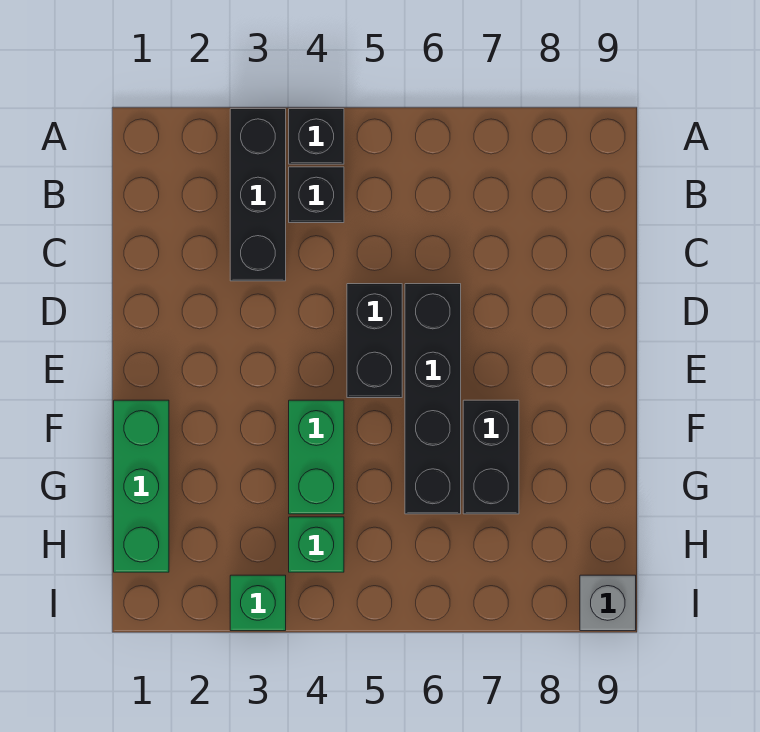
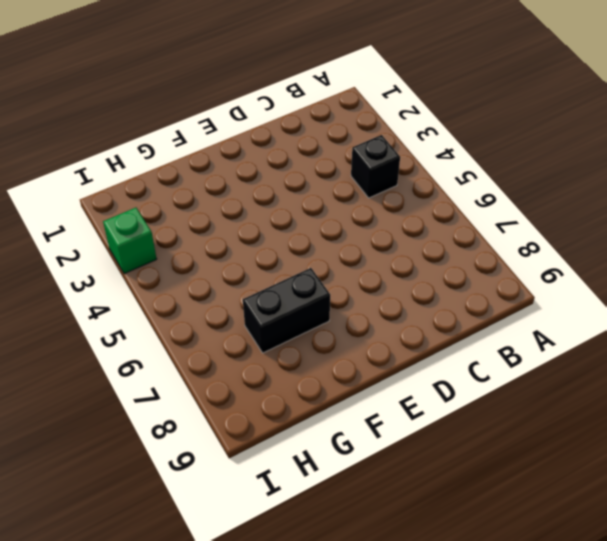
none -> black 1x3 brick [230,109,286,281]
none -> black 1x1 brick [289,109,344,164]

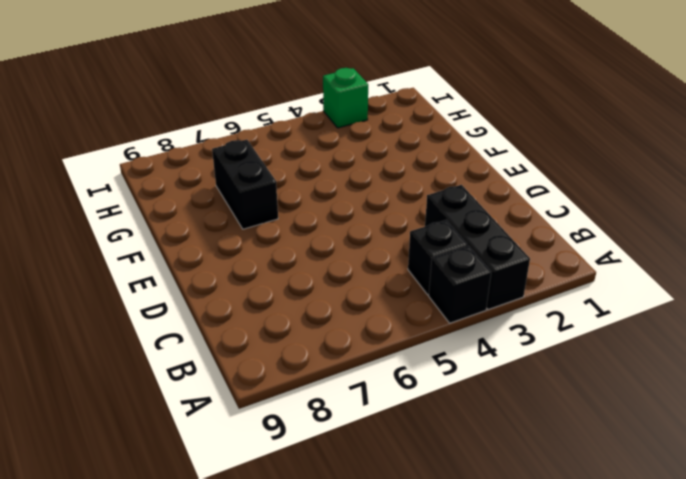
none -> black 1x2 brick [347,284,402,398]
none -> black 1x4 brick [405,284,461,514]

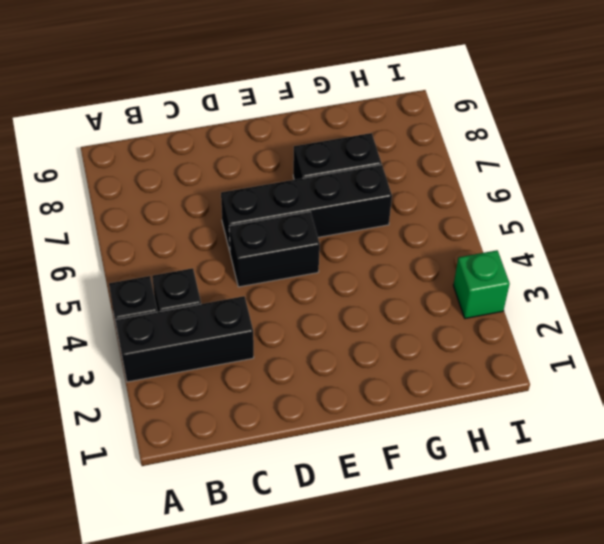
none -> green 1x3 brick [114,400,169,572]
none -> green 1x2 brick [289,400,344,514]

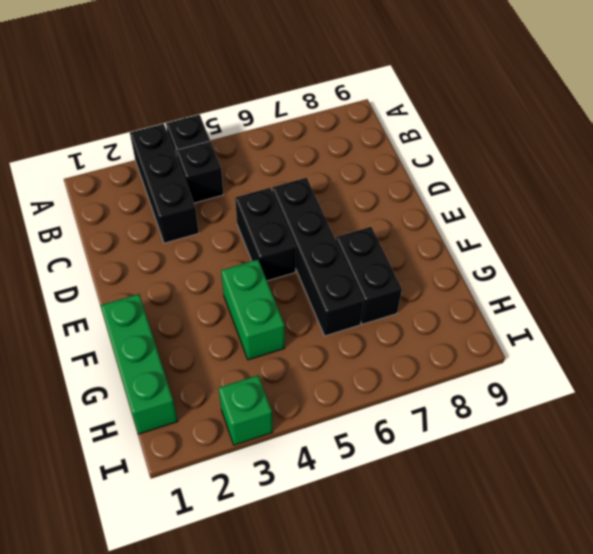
none -> green 1x1 brick [289,517,344,572]
none -> grey 1x1 brick [580,575,636,631]

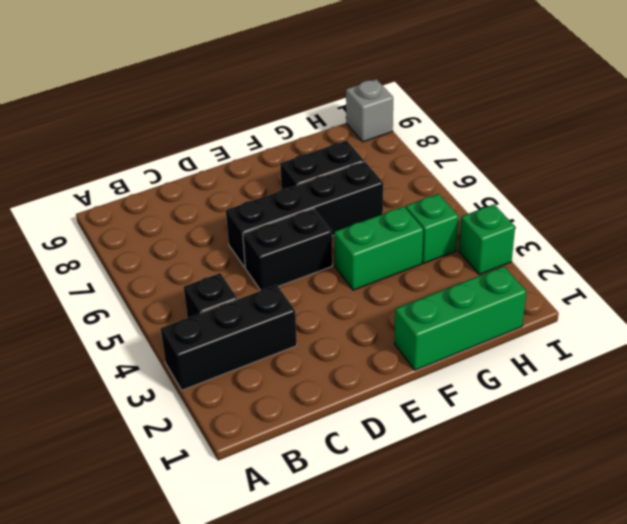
none -> black 1x1 brick [289,109,344,164]

